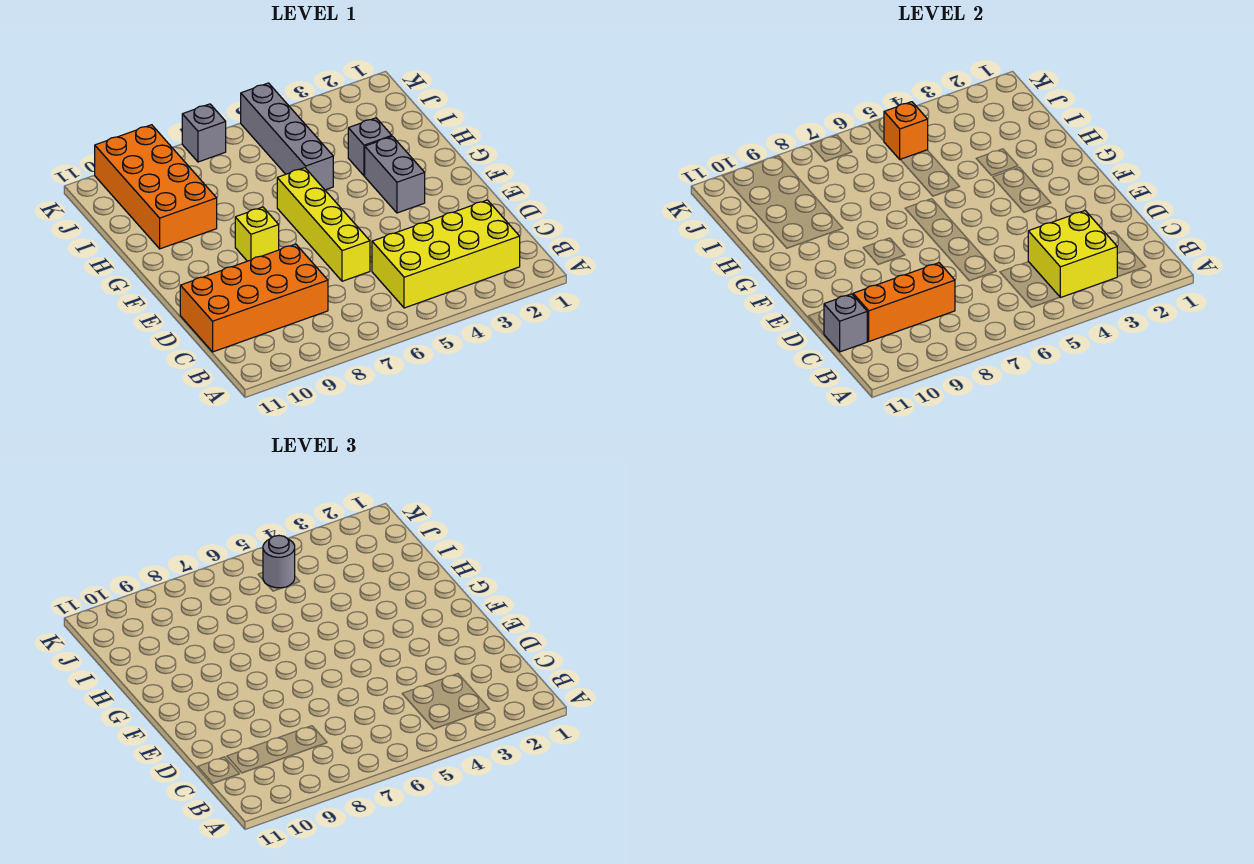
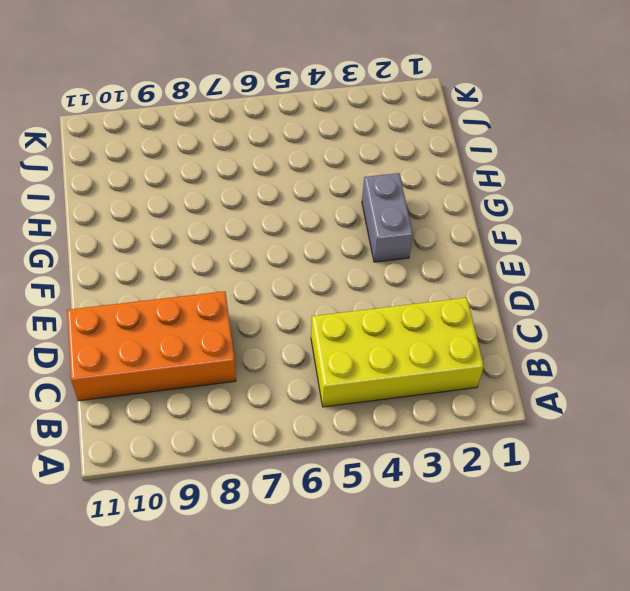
none -> yellow 1x4 brick [277,168,370,281]
none -> yellow 1x1 brick [235,207,279,261]
none -> grey 1x1 brick [348,118,392,176]

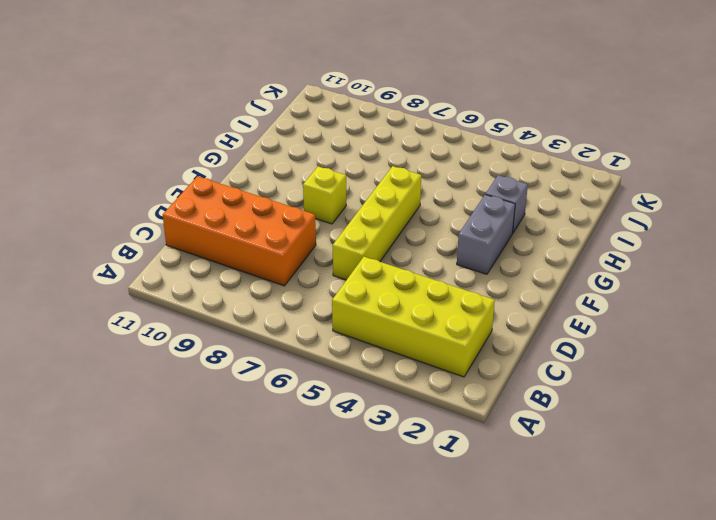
none -> grey 1x4 brick [241,83,333,190]
none -> orange 2x4 brick [95,125,217,249]
none -> grey 1x1 brick [182,104,226,162]

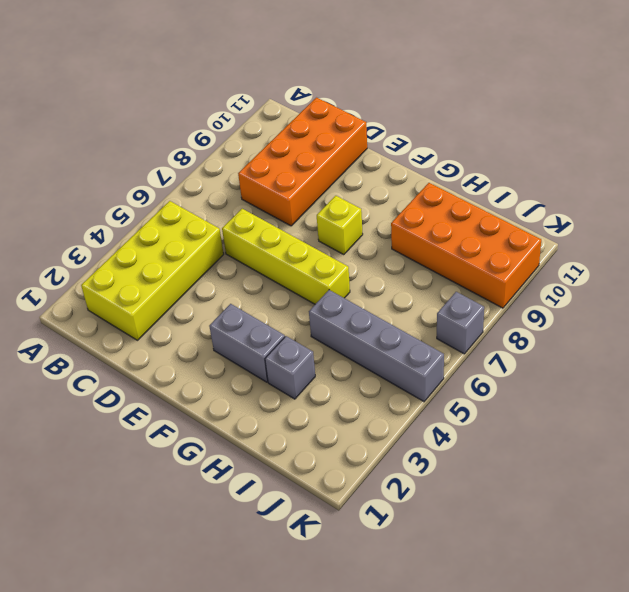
none -> yellow 2x2 brick [1028,211,1117,298]
none -> orange 1x3 brick [853,263,955,341]
none -> grey 1x1 brick [824,294,868,352]

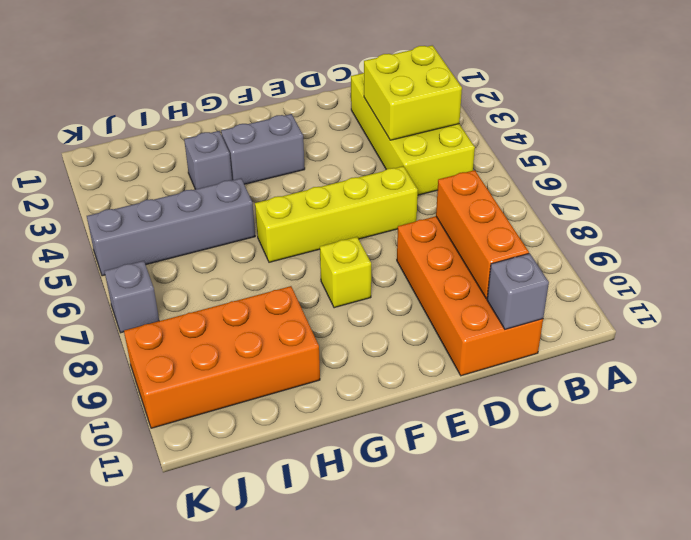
none -> orange 1x1 brick [884,102,928,160]
none -> grey 1x1 round brick [263,536,295,588]

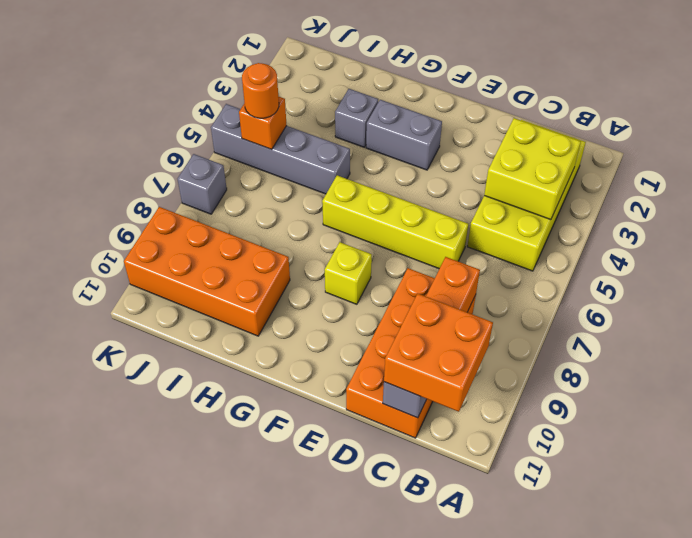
orange 2x2 brick [384,293,493,412] -> none
orange 1x1 round brick [242,63,279,118] -> grey 1x1 round brick [263,536,295,588]

